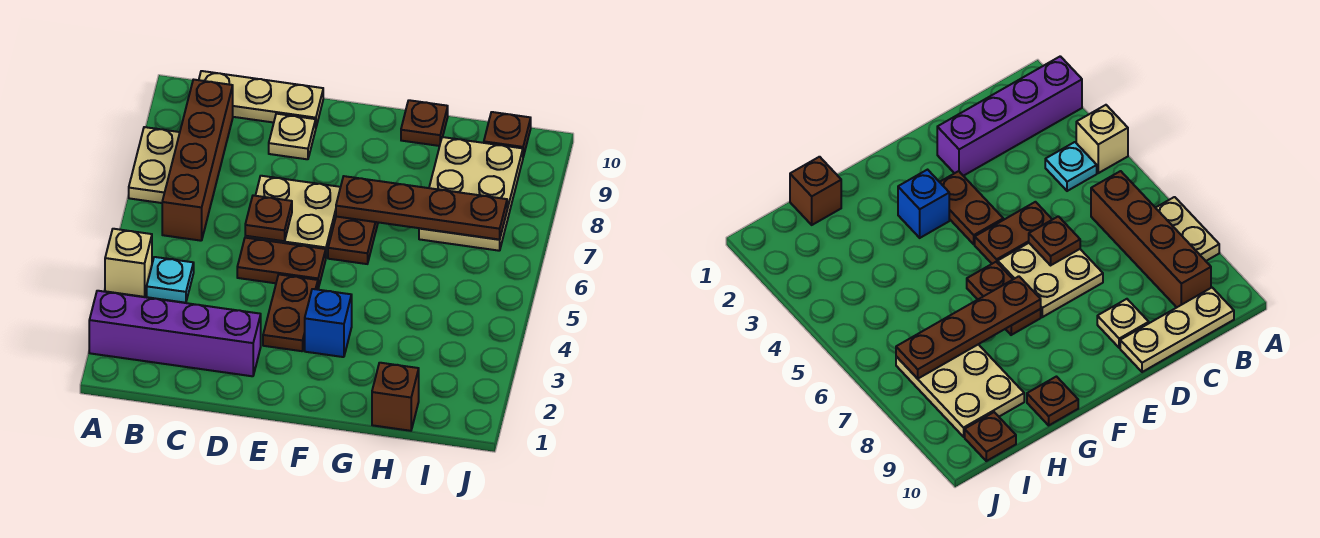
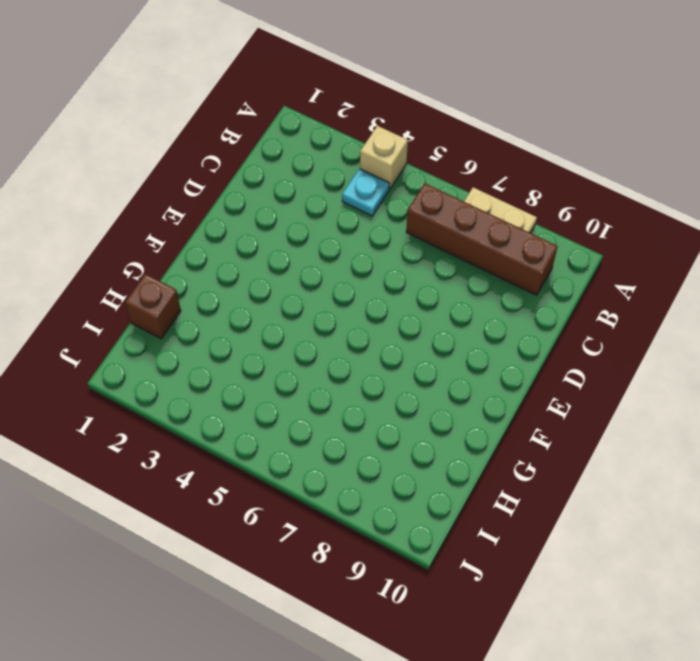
none -> purple 1x4 brick [89,291,261,376]
none -> tan 1x3 plate [199,71,323,126]
none -> brown 1x2 plate [237,238,326,288]

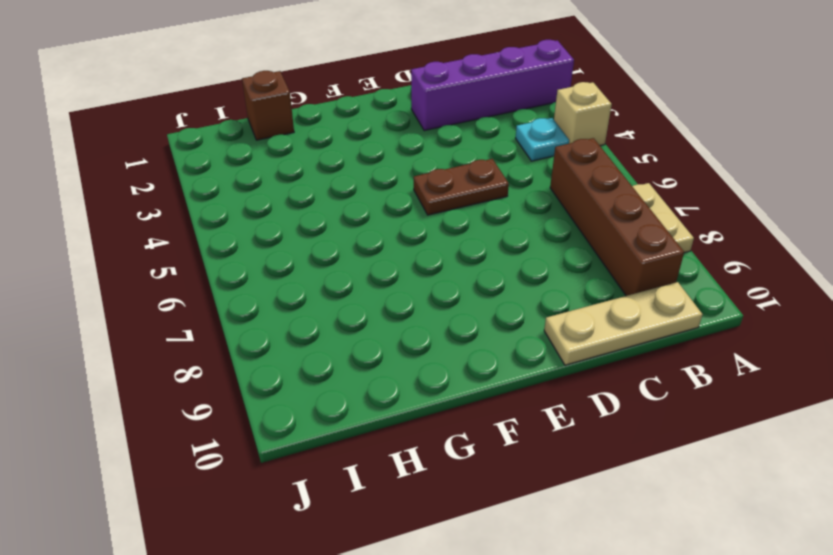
none -> tan 2x2 plate [245,176,340,257]
none -> tan 1x1 plate [269,114,316,159]
none -> brown 1x2 plate [263,275,318,351]

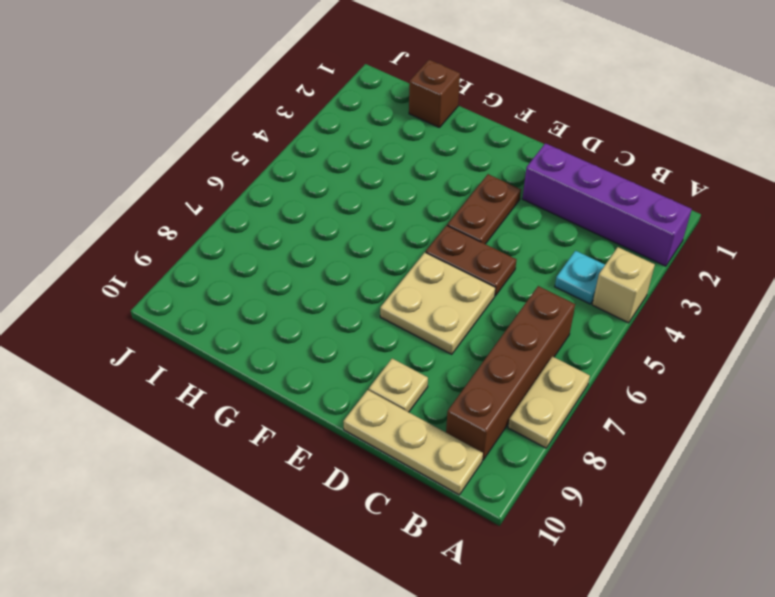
none -> blue 1x1 brick [305,289,352,357]
none -> brown 1x2 plate [328,217,378,264]
none -> brown 1x1 plate [401,100,448,146]

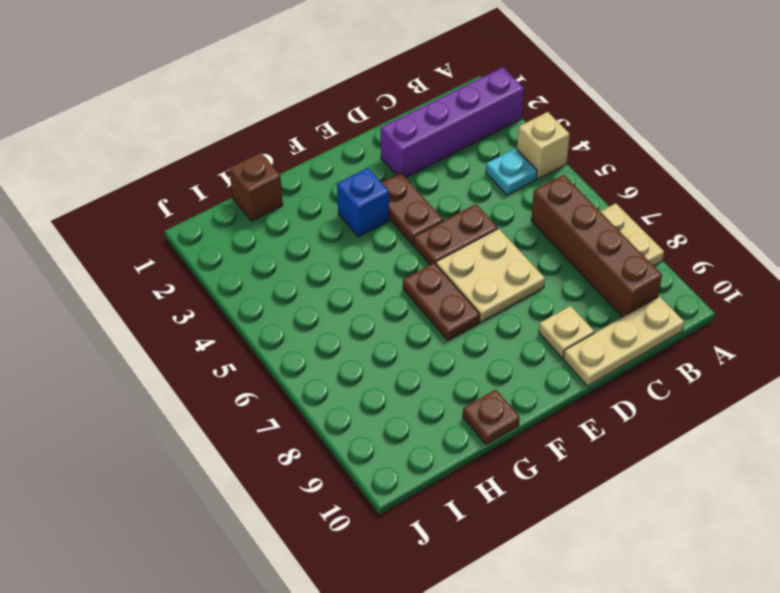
none -> tan 2x3 plate [419,137,523,251]
none -> brown 1x1 plate [484,112,531,157]
none -> brown 1x1 plate [245,195,292,241]

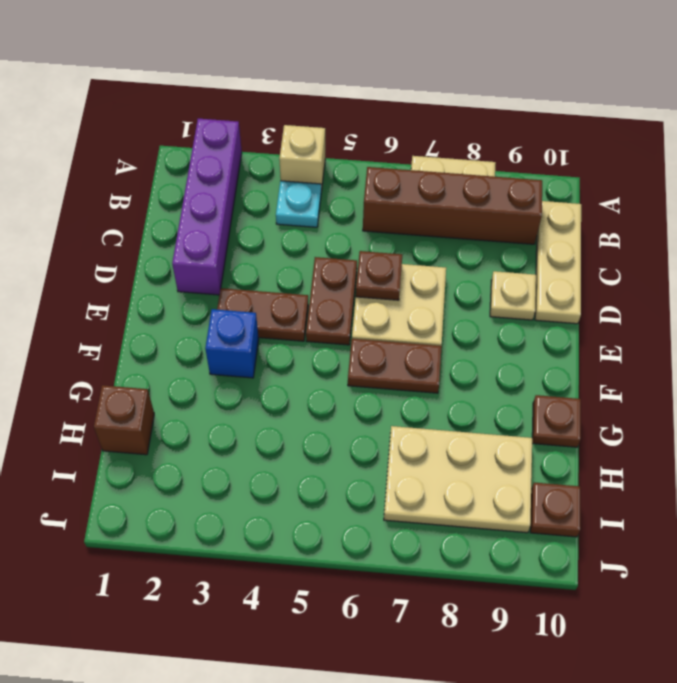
none -> brown 1x4 plate [336,176,507,239]

